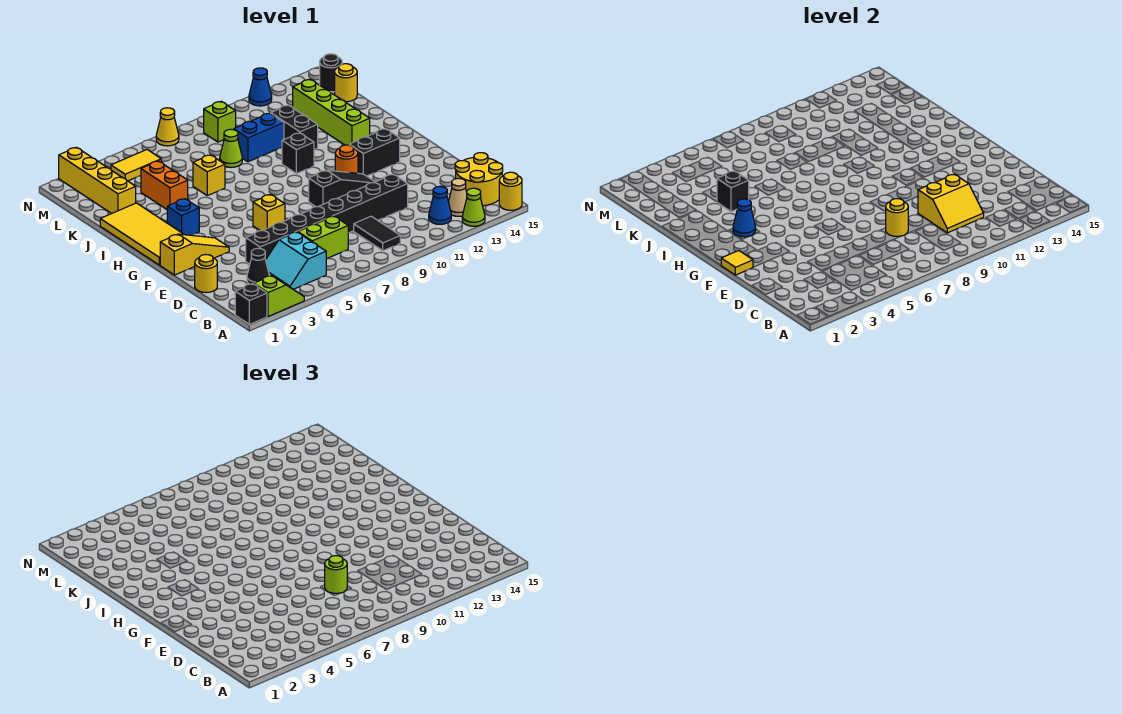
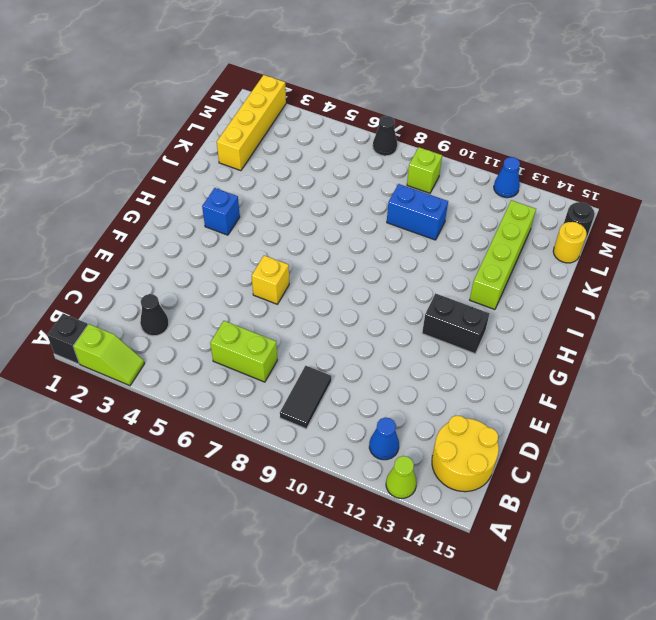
black 1x1 cone [373,116,397,156] -> yellow 1x1 cone [156,108,179,146]
none -> yellow 1x1 round brick [499,172,522,210]
none -> cyan 2x2 slope [266,232,326,289]
none -> tan 1x1 cone [448,178,467,216]
none -> yellow 1x1 round brick [195,255,217,293]

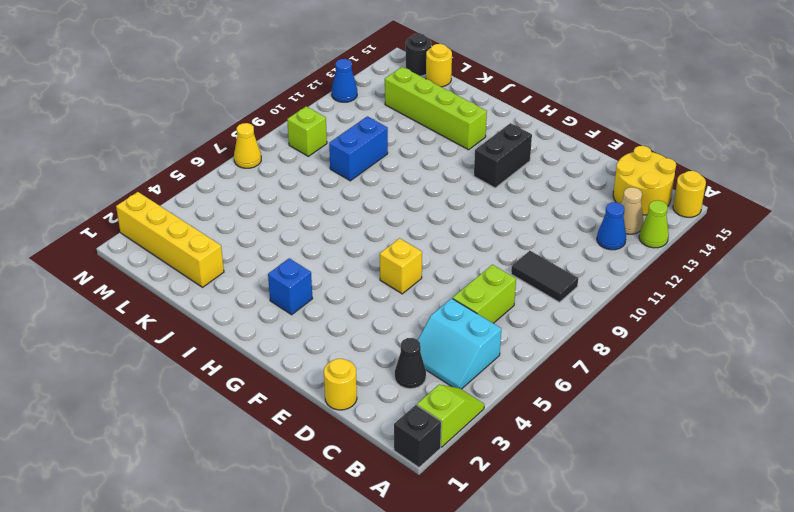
none -> black 1x8 brick [246,175,408,264]
none -> yellow 1x3 slope [160,234,229,275]
none -> black 1x3 slope [309,170,375,207]
none -> yellow 2x4 tile [100,203,184,265]

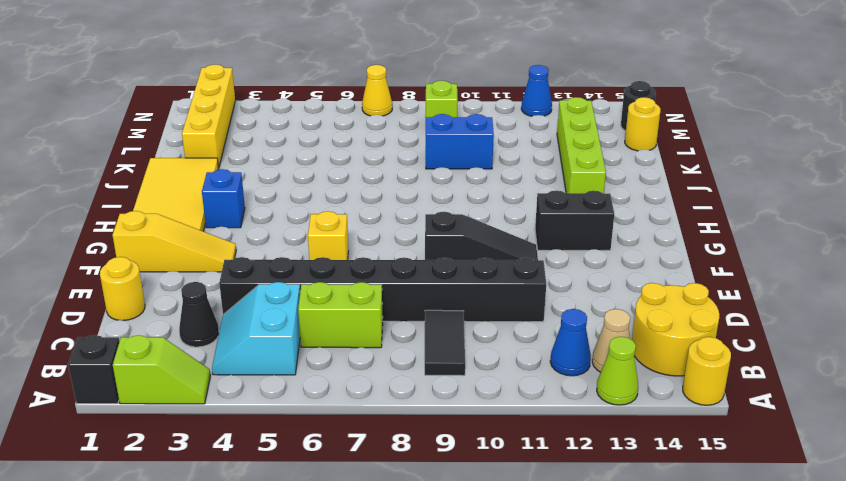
none -> orange 1x1 round brick [335,145,358,173]
none -> black 1x1 brick [282,133,314,174]
none -> orange 1x2 brick [141,161,188,209]
none -> yellow 1x1 brick [193,155,225,196]

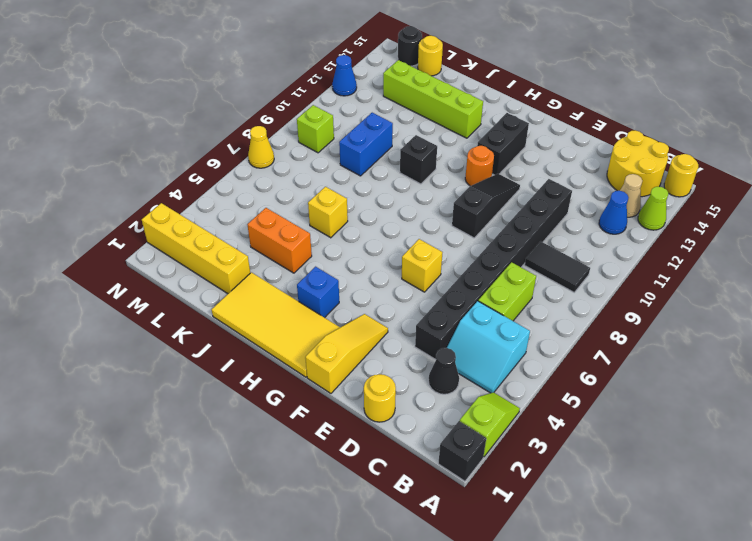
none -> black 1x2 brick [271,105,318,150]
none -> lime 1x1 cone [220,129,242,167]
none -> yellow 1x2 tile [111,150,161,181]
none -> yellow 2x2 slope [918,175,984,233]

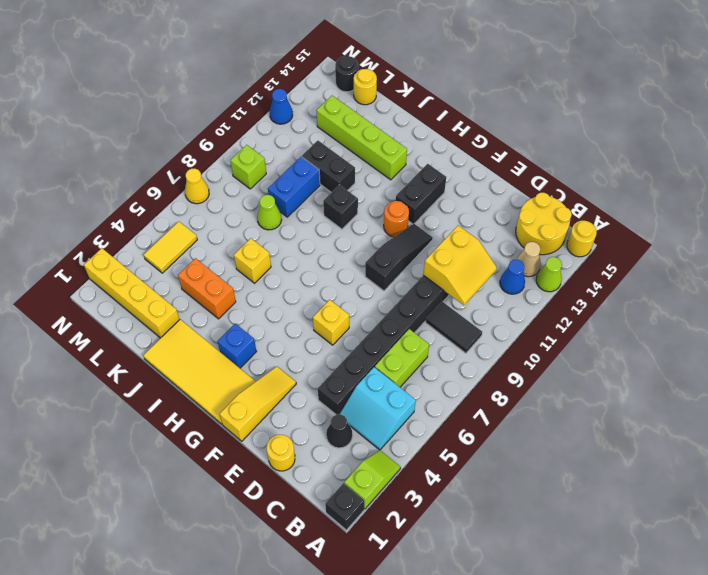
none -> yellow 1x1 round brick [886,199,908,236]
none -> yellow 1x1 tile [721,251,753,275]
none -> blue 1x1 cone [733,199,756,237]
none -> black 1x1 brick [717,171,749,212]

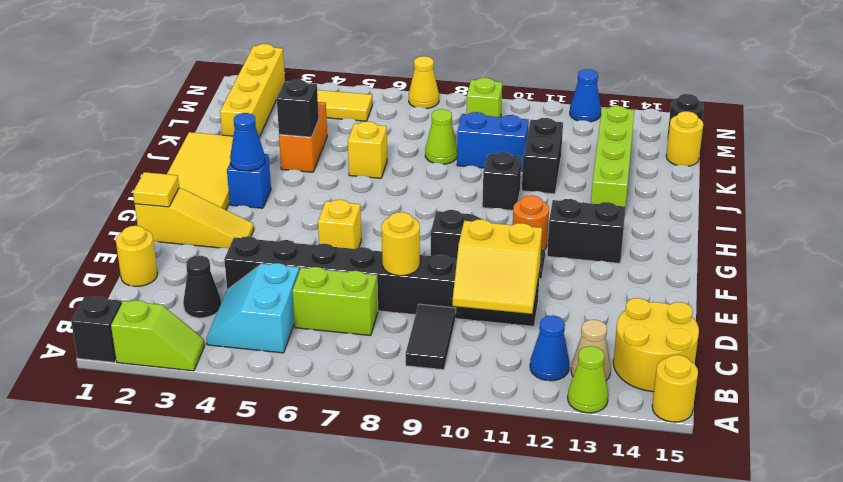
none -> lime 1x1 round brick [325,556,347,593]

